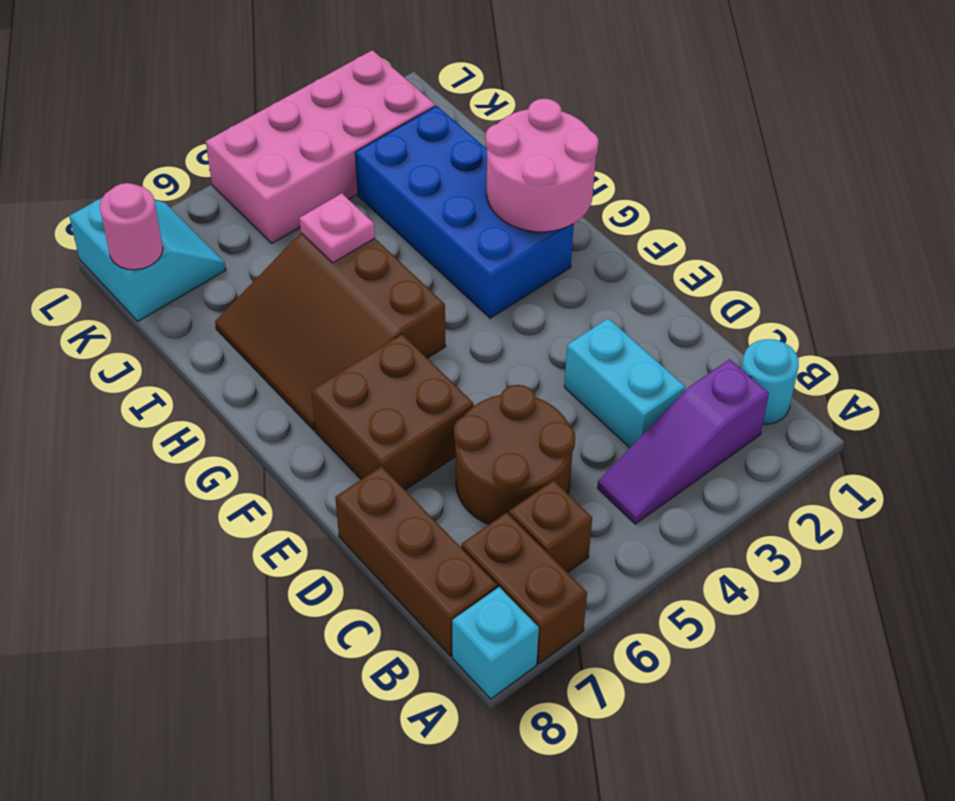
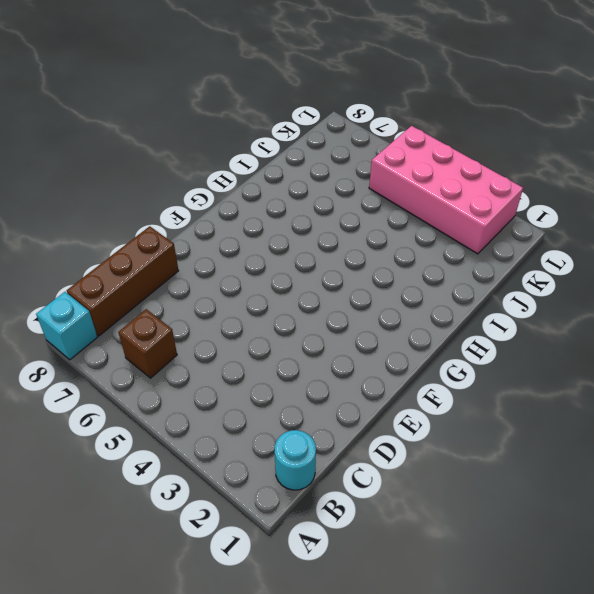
none -> brown 1x2 brick [461,513,587,664]
none -> purple 1x3 slope [598,359,769,524]
none -> cyan 1x2 brick [564,318,685,448]

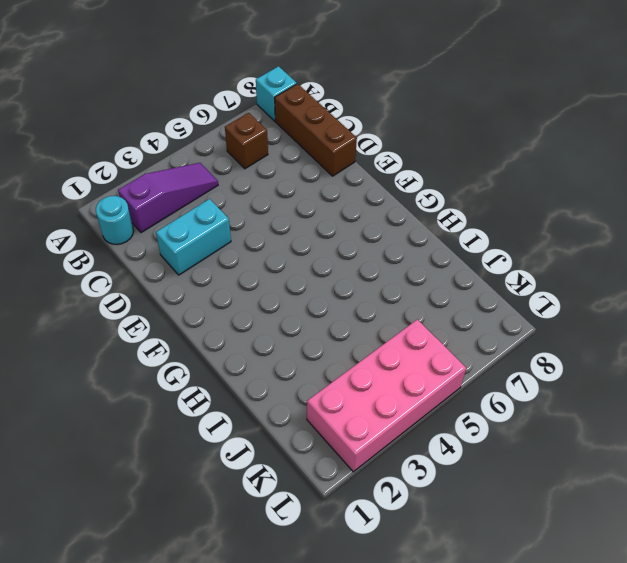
cyan 1x2 brick [156,199,231,275] -> cyan 1x2 brick turned to [564,318,685,448]
none -> brown 1x2 brick [461,513,587,664]
none -> brown 2x2 round brick [454,385,575,524]
none -> brown 2x2 brick [311,334,474,490]

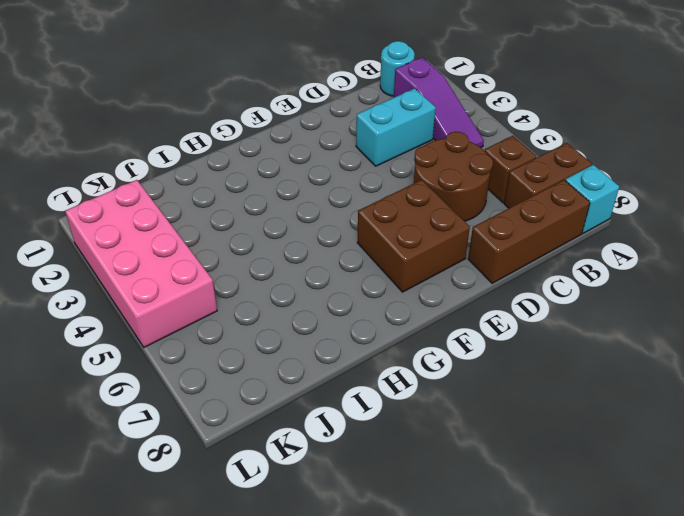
none -> blue 2x4 brick [355,106,574,318]
none -> brown 3x3 slope [215,233,446,430]
none -> cyan 2x2 slope [69,198,226,321]

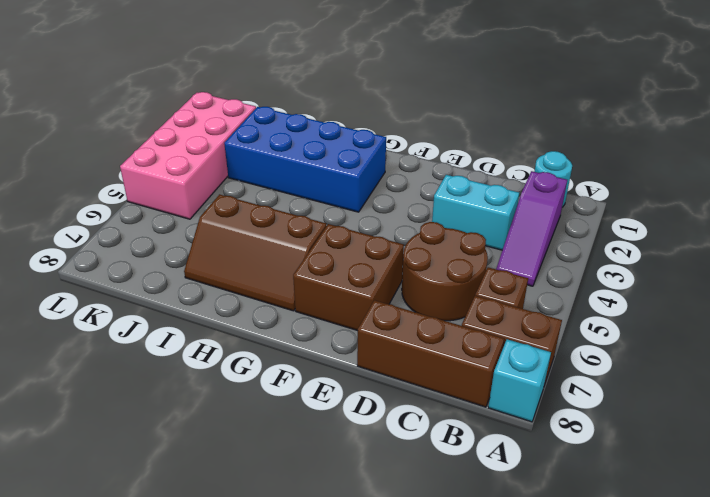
brown 2x3 slope [184,194,326,311] -> brown 3x3 slope [215,233,446,430]
none -> cyan 2x2 slope [69,198,226,321]
none -> pink 2x2 round brick [486,99,599,232]
none -> pink 1x1 plate [299,193,375,263]

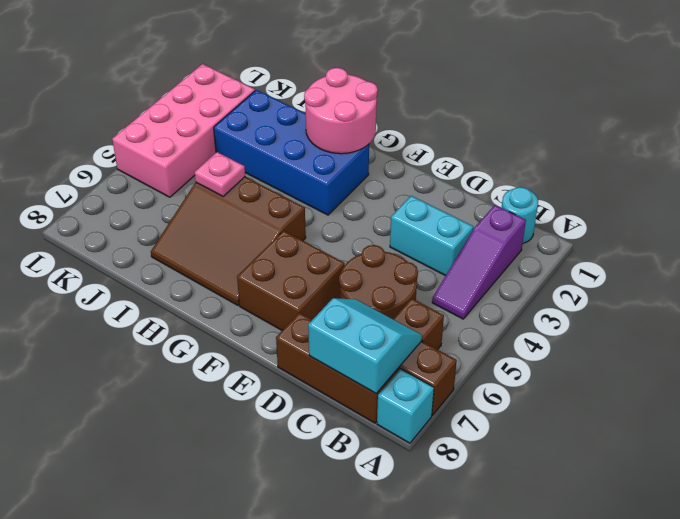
cyan 2x2 slope [308,298,422,393] -> cyan 2x2 slope moved to [69,198,226,321]
none -> pink 1x1 round brick [100,183,163,270]

